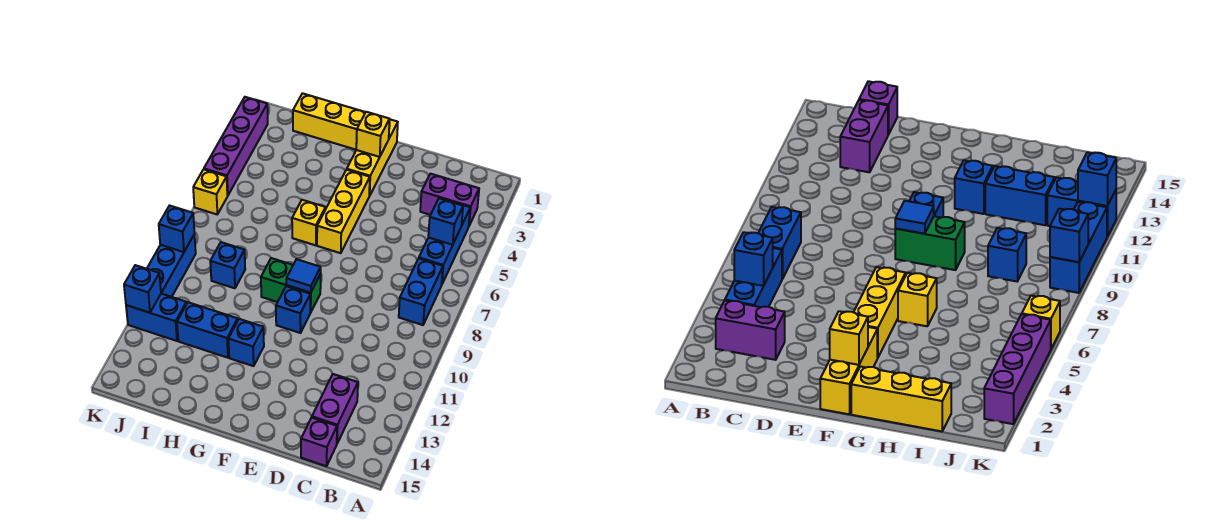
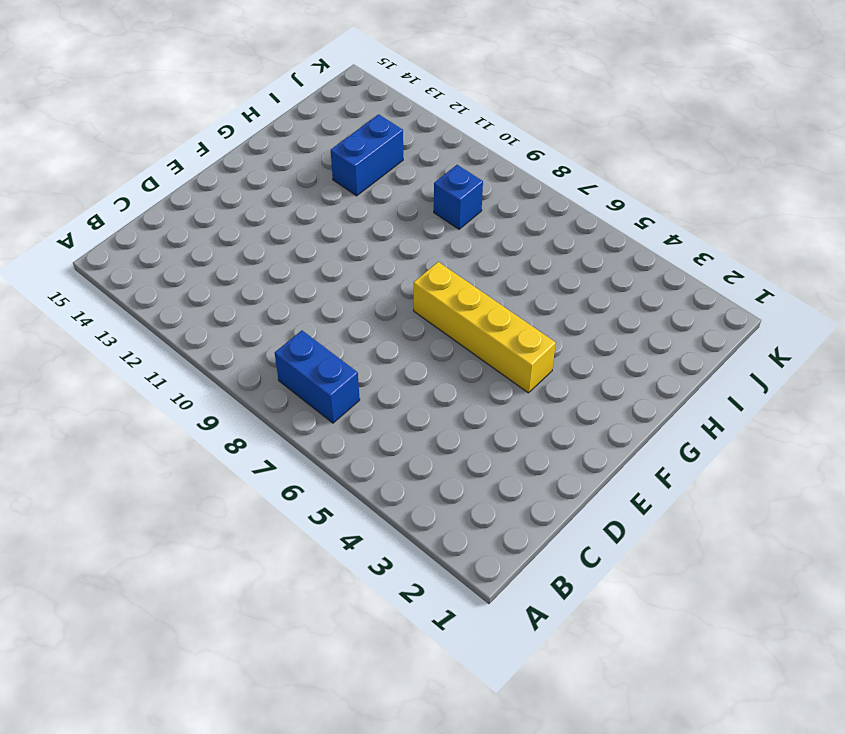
yellow 1x4 brick [413,262,556,393] -> yellow 1x3 brick [317,170,370,253]
none -> purple 1x2 brick [420,174,479,226]
none -> blue 1x3 brick [419,200,470,284]
none -> purple 1x2 brick [312,374,358,443]

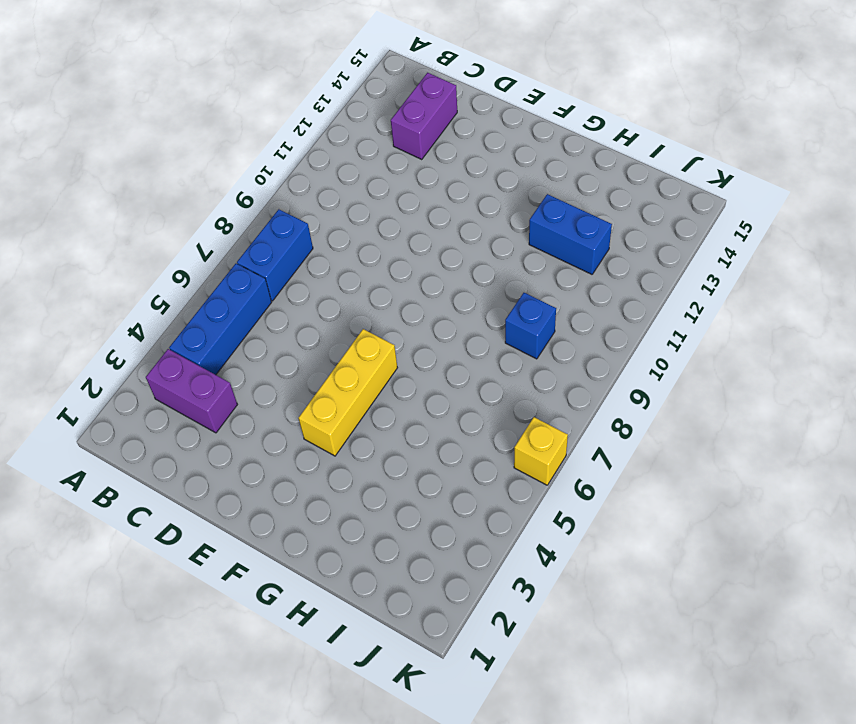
none -> purple 1x1 brick [301,417,337,466]
none -> yellow 1x3 brick [347,119,398,196]
none -> green 1x2 brick [261,258,321,312]

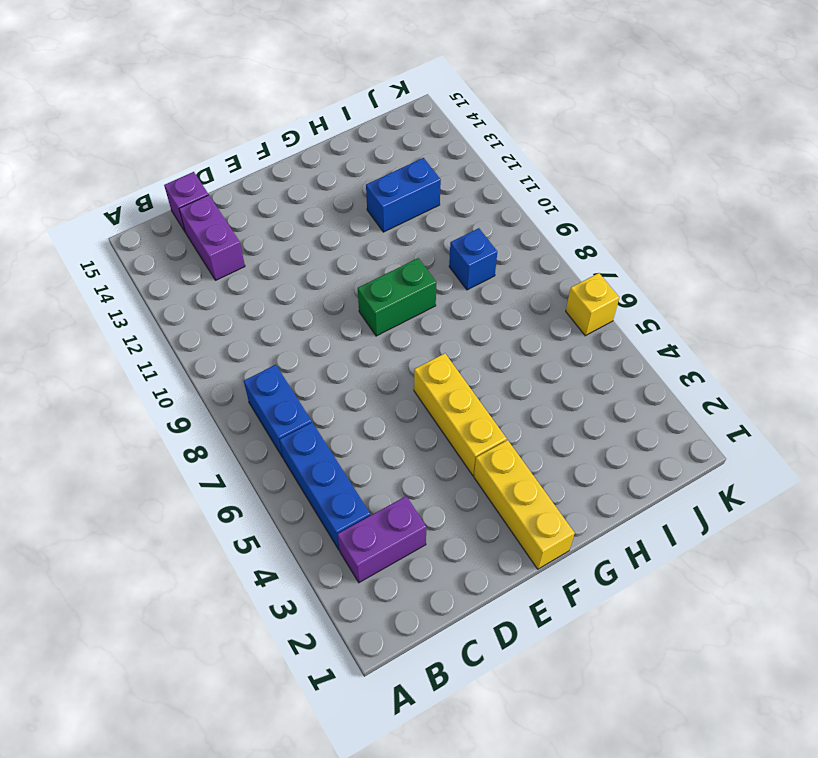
none -> blue 1x1 brick [276,286,311,333]
none -> yellow 1x3 brick [293,93,366,150]
none -> yellow 1x1 brick [292,200,326,245]

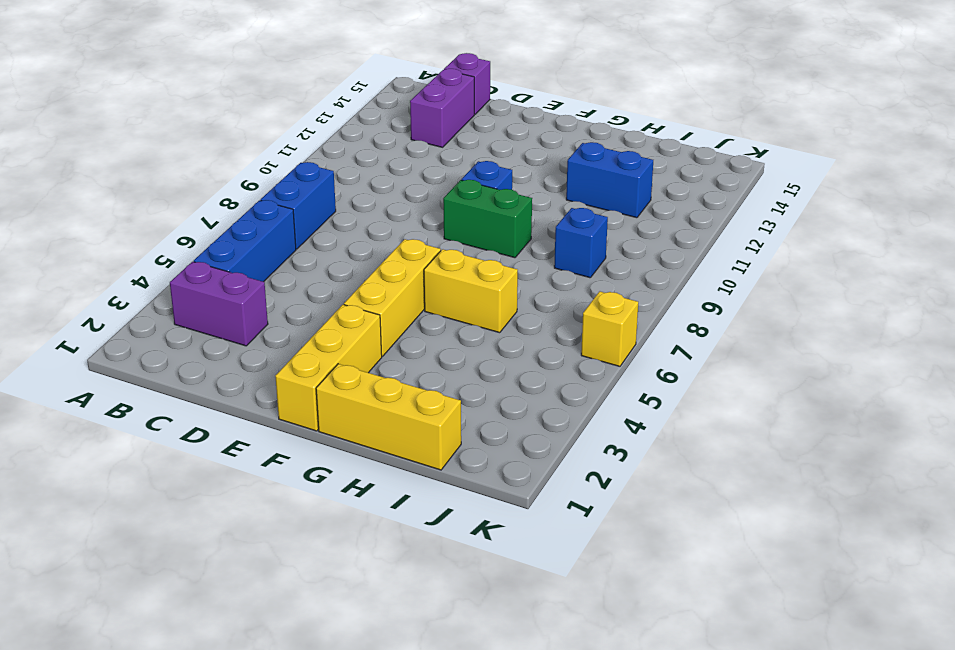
yellow 1x2 brick [424,249,518,333] -> yellow 1x1 brick [292,200,326,245]
none -> blue 1x1 brick [228,319,264,366]
none -> blue 1x2 brick [126,294,187,341]
none -> purple 1x4 brick [204,97,268,196]

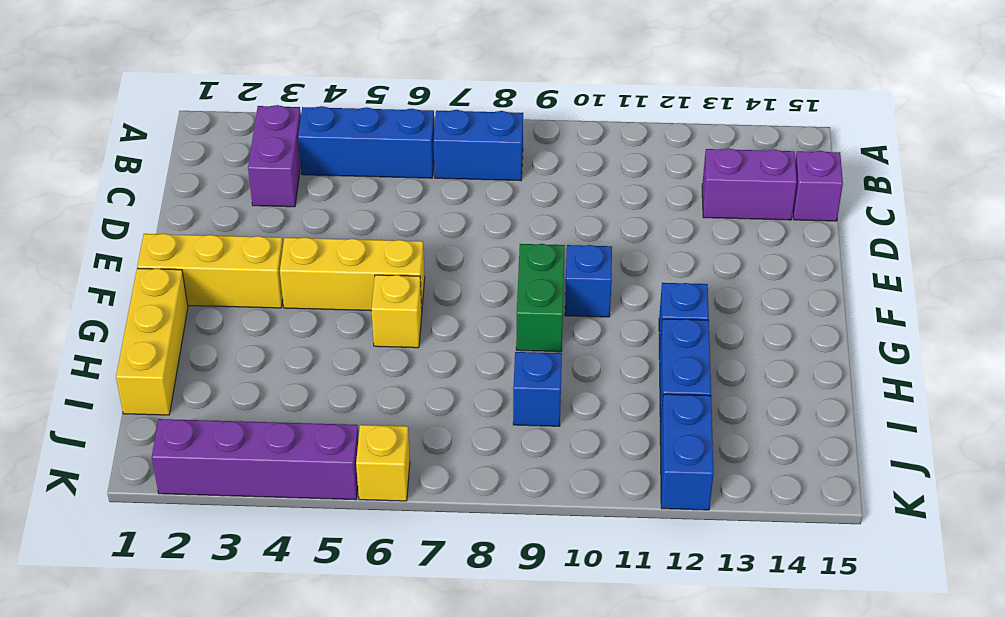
none -> blue 1x3 brick [147,234,196,297]
none -> blue 1x1 brick [428,199,463,245]
none -> yellow 1x1 brick [356,112,390,157]

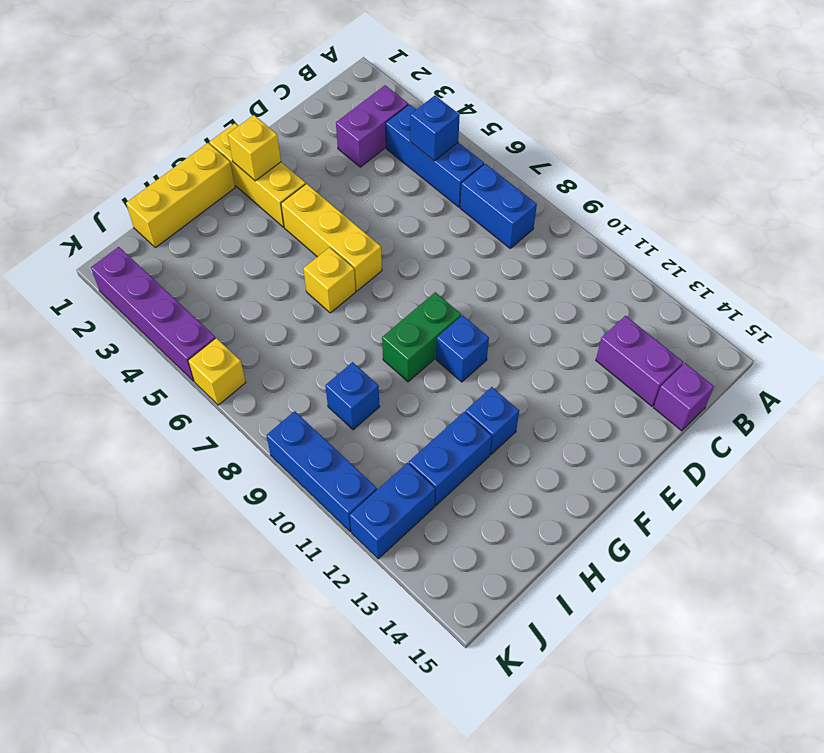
none -> blue 1x1 tile [286,259,321,293]
none -> blue 1x1 brick [159,206,194,252]
none -> blue 1x1 brick [124,265,161,313]

